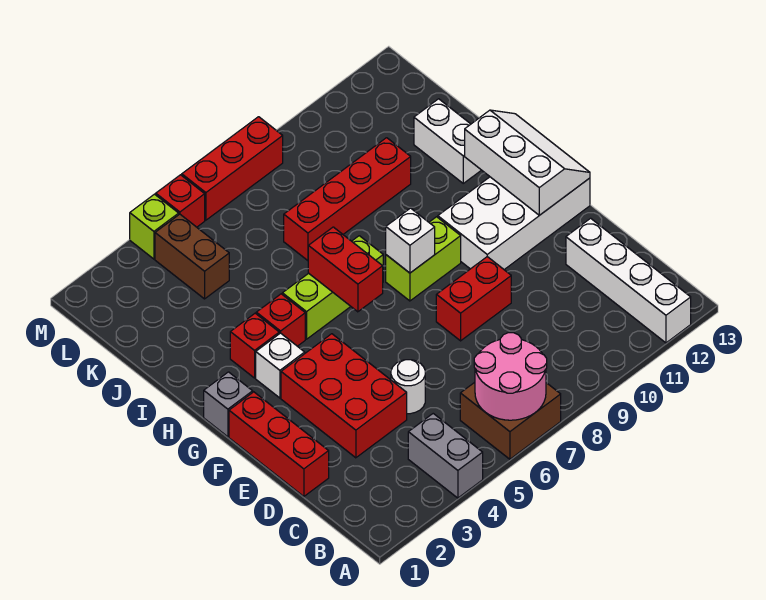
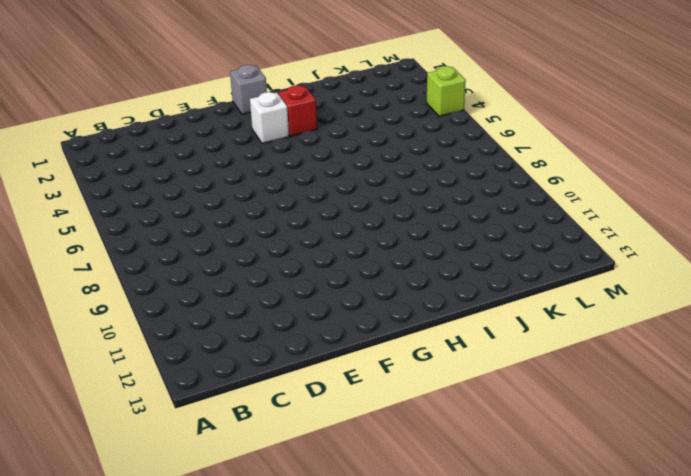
none -> grey 1x2 brick [408,414,483,498]
none -> brown 2x2 brick [460,382,561,459]
none -> white 1x4 brick [566,218,691,343]

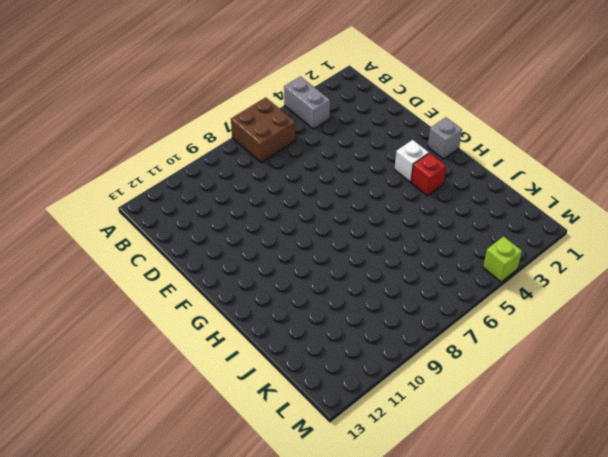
none -> white 1x4 brick [566,218,691,343]
none -> red 1x3 brick [229,392,329,497]
none -> red 2x3 brick [281,334,407,458]

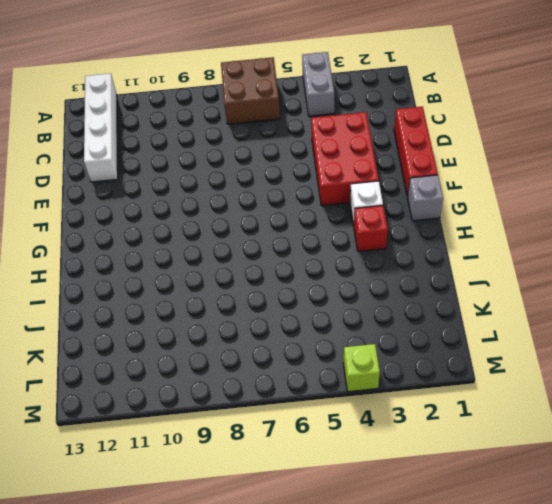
none -> white 1x1 round brick [391,360,425,414]
none -> red 1x2 brick [436,257,511,341]
none -> white 2x4 brick [438,177,590,269]

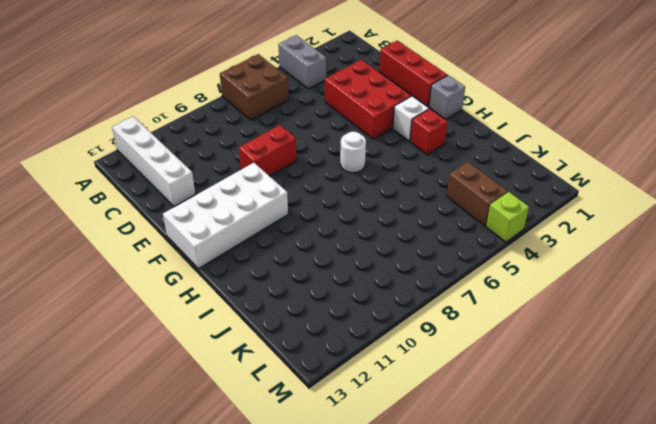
white 1x1 round brick [340,132,366,173] -> white 1x1 round brick moved to [391,360,425,414]
none -> lime 1x2 brick [386,217,461,301]
none -> red 1x1 brick [256,294,305,346]
none -> lime 1x3 brick [282,236,383,339]

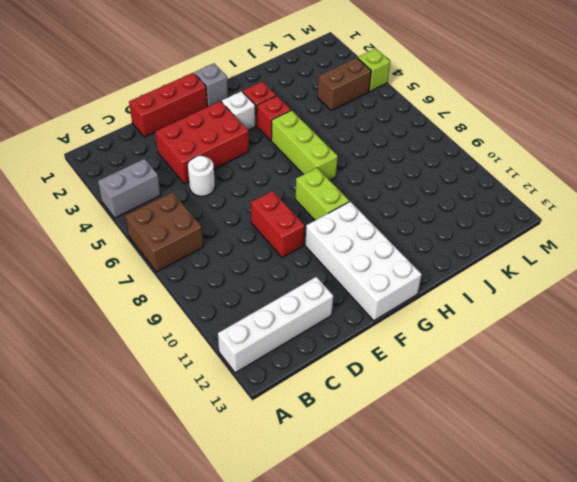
none -> white 1x2 brick [414,99,481,183]
none -> red 1x4 brick [284,138,411,261]
none -> red 1x1 brick [156,175,205,227]

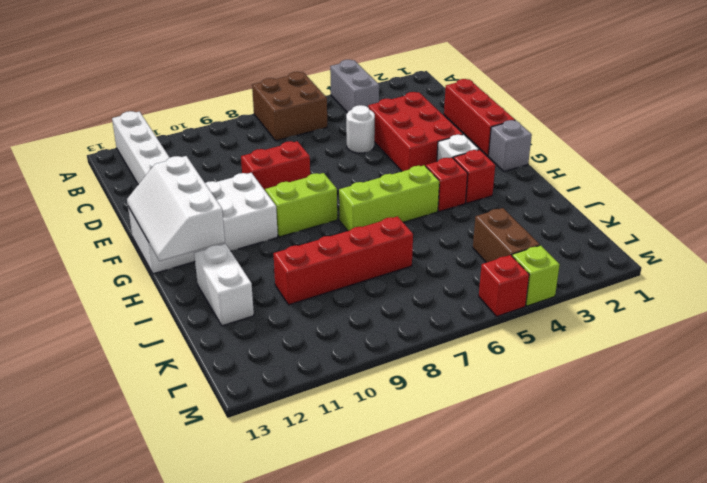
none -> red 1x3 brick [182,117,283,220]
none -> pink 2x2 round brick [474,333,547,420]
none -> red 1x2 brick [308,227,383,312]

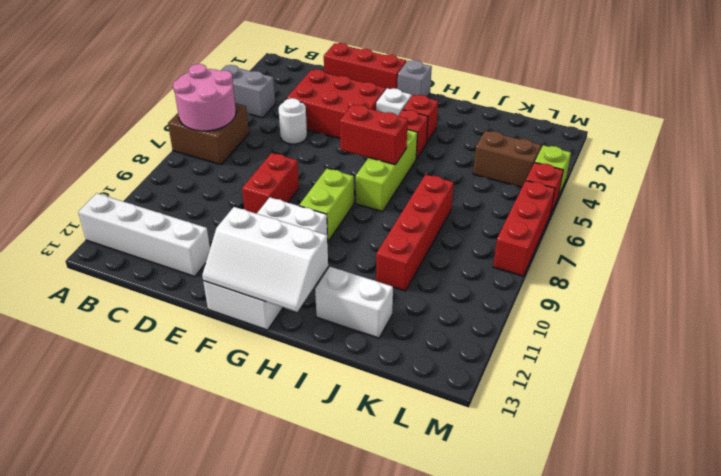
none -> white 1x1 brick [386,208,435,273]

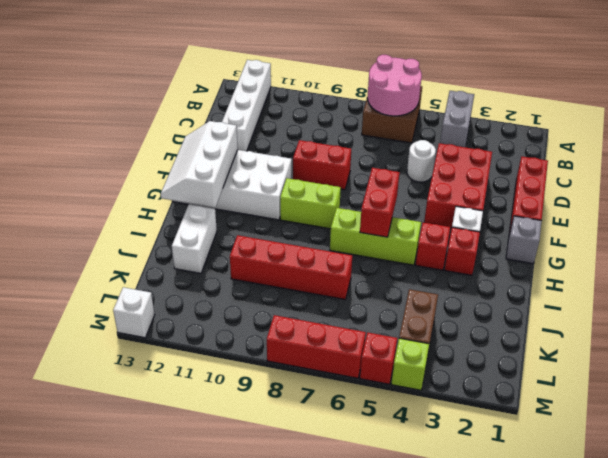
white 1x1 brick [113,287,155,338] -> white 1x1 brick moved to [386,208,435,273]

